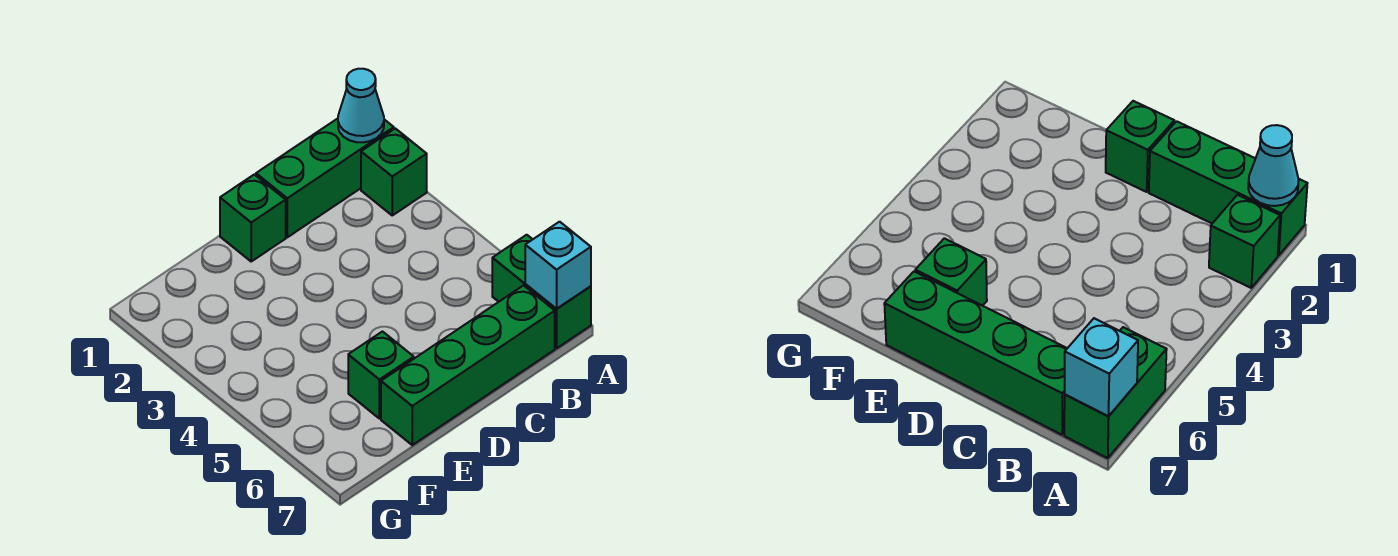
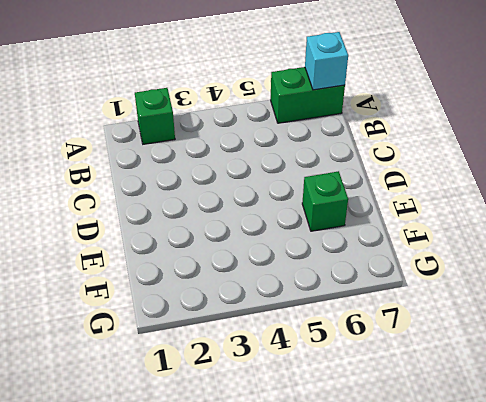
none -> green 1x3 brick [256,119,394,237]
none -> green 1x4 brick [381,286,555,445]

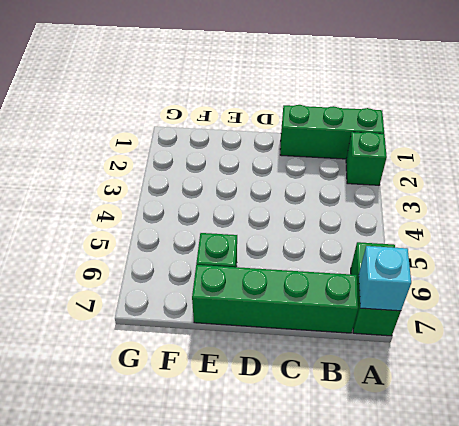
none -> green 1x1 brick [220,174,286,261]
none -> cyan 1x1 cone [338,69,384,142]

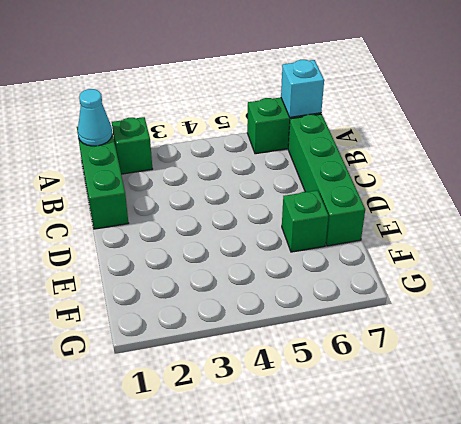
none -> green 1x1 brick [220,174,286,261]

